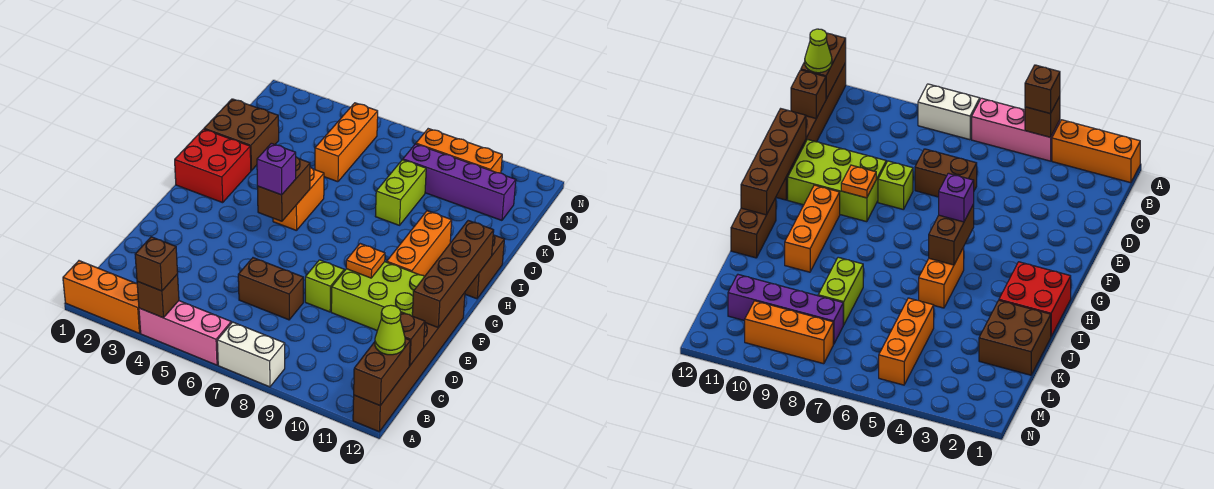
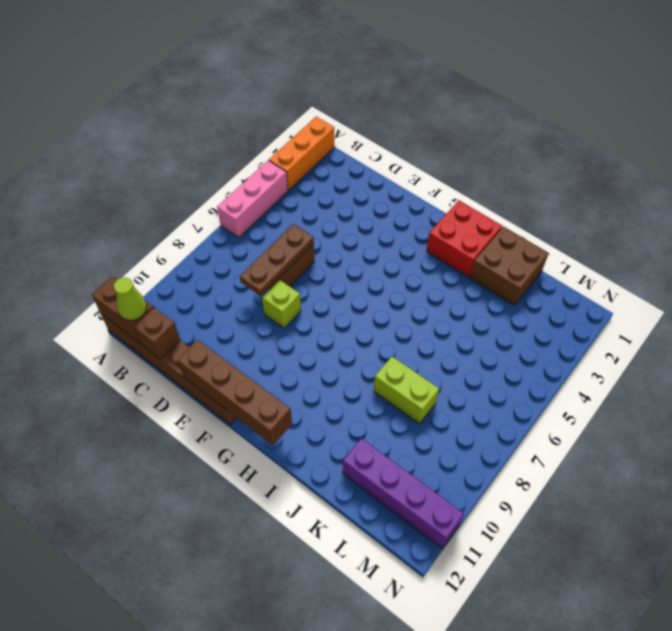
brown 1x3 plate [240,224,314,296] -> none
purple 1x4 brick [343,438,464,548] -> purple 1x4 brick turned to [403,144,516,220]
none -> white 1x2 brick [217,322,285,387]
none -> lime 2x3 brick [331,262,425,330]
none -> orange 1x3 brick [387,211,452,276]

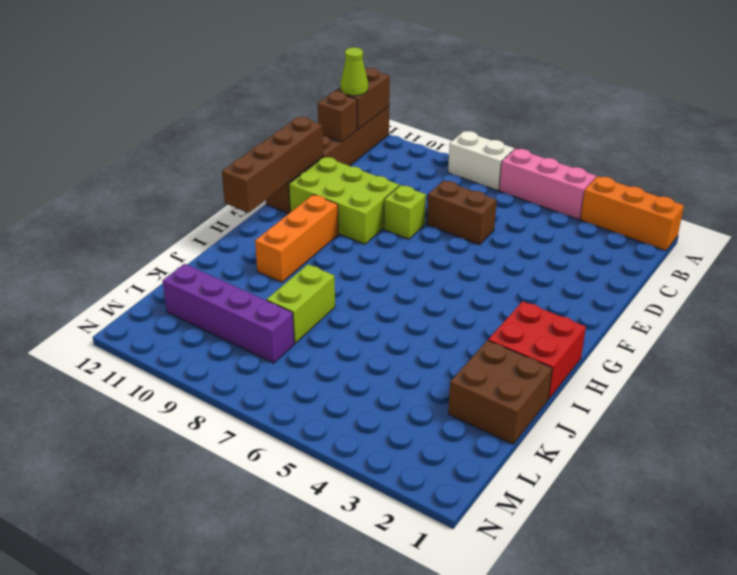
none -> orange 1x2 brick [273,167,324,231]
none -> brown 1x2 brick [465,235,504,299]
none -> orange 1x3 brick [315,103,378,182]

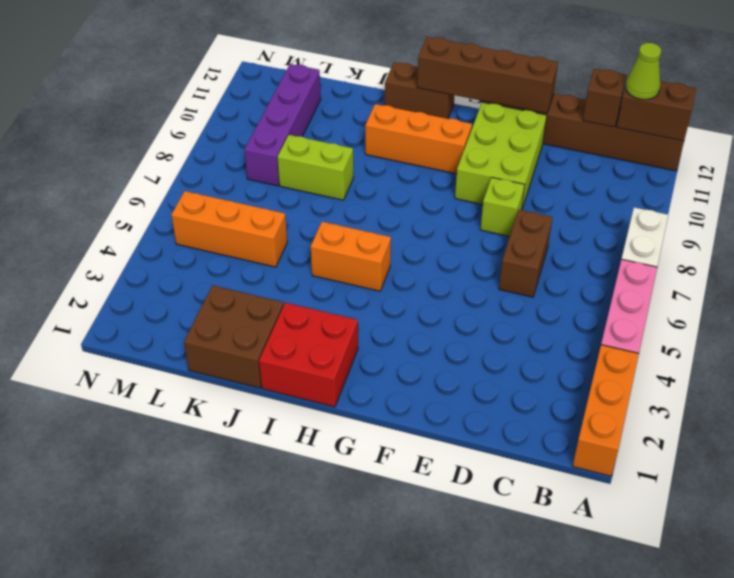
none -> orange 1x3 brick [416,129,502,173]
none -> brown 1x1 brick [137,274,179,318]
none -> orange 1x1 plate [346,244,385,278]

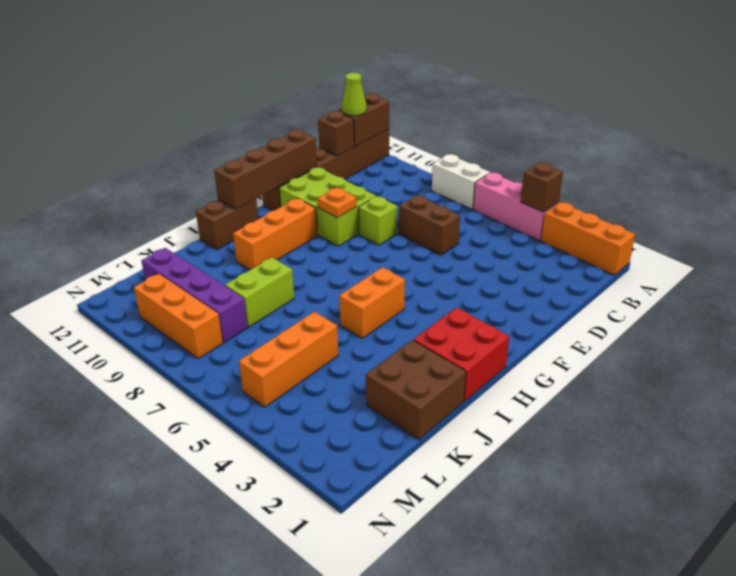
none -> brown 1x2 brick [257,157,310,221]
none -> brown 1x1 brick [135,237,178,291]
none -> purple 1x1 brick [257,143,296,195]

